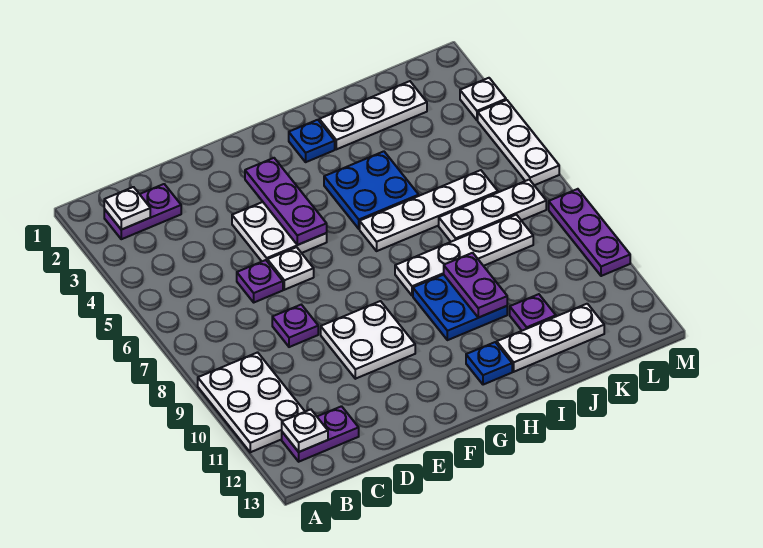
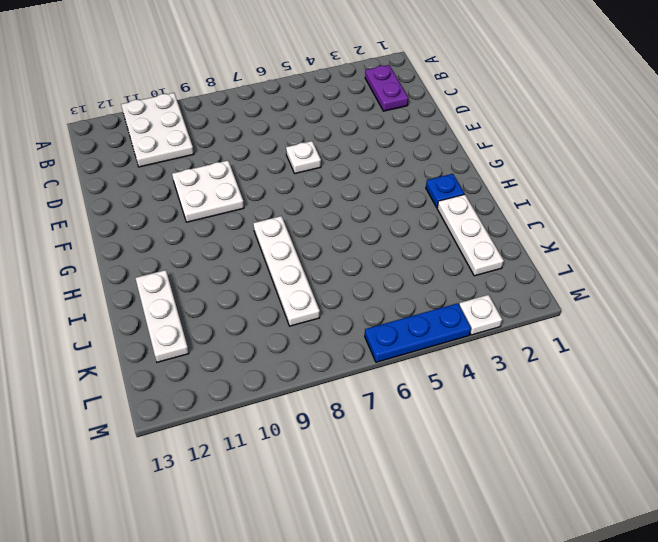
white 2x3 plate [121,93,194,167] -> white 2x3 plate turned to [198,352,305,452]
blue 1x3 plate [365,303,471,362] -> white 1x3 plate [478,100,559,185]
none -> purple 1x2 plate [282,406,359,462]
none -> purple 1x1 plate [237,260,283,302]
none -> purple 1x1 plate [272,305,318,347]

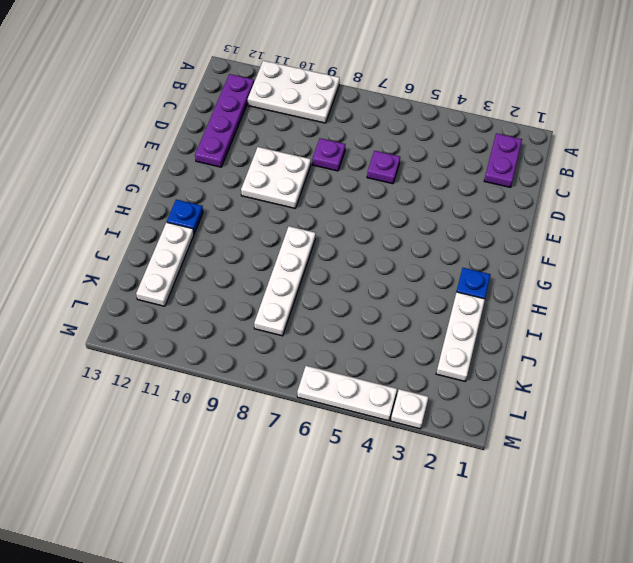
purple 1x4 plate [195,74,254,167] -> purple 1x2 plate [282,406,359,462]
none -> white 2x2 plate [232,202,327,261]
none -> white 1x1 plate [267,247,314,290]
none -> blue 2x2 plate [324,151,419,229]

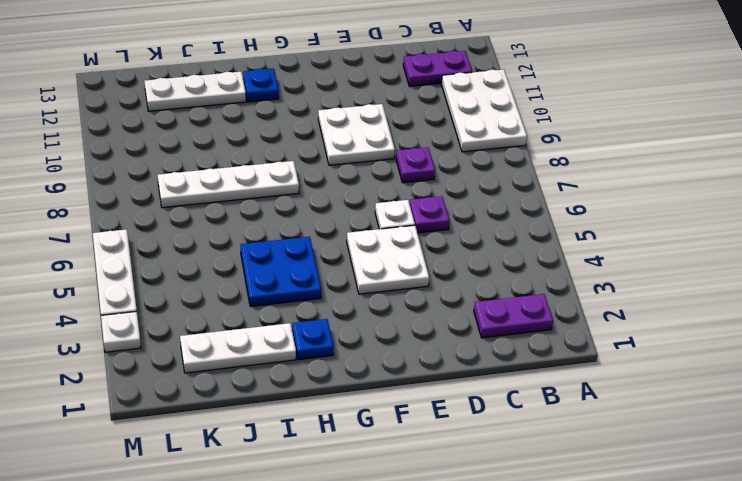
none -> white 1x4 plate [360,170,498,251]
none -> blue 2x2 plate [413,275,507,340]
none -> white 1x3 plate [439,180,546,242]

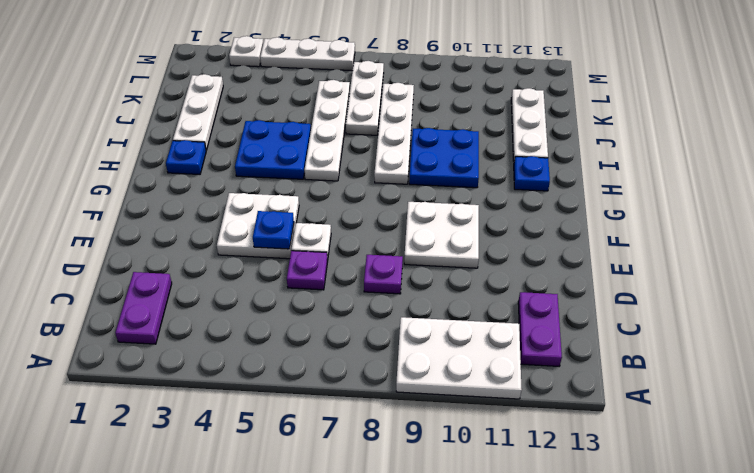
blue 1x1 plate [253,211,294,249] -> none
none -> purple 1x1 plate [510,294,556,331]
none -> purple 1x3 plate [549,189,630,276]
none -> white 1x1 plate [104,187,150,230]

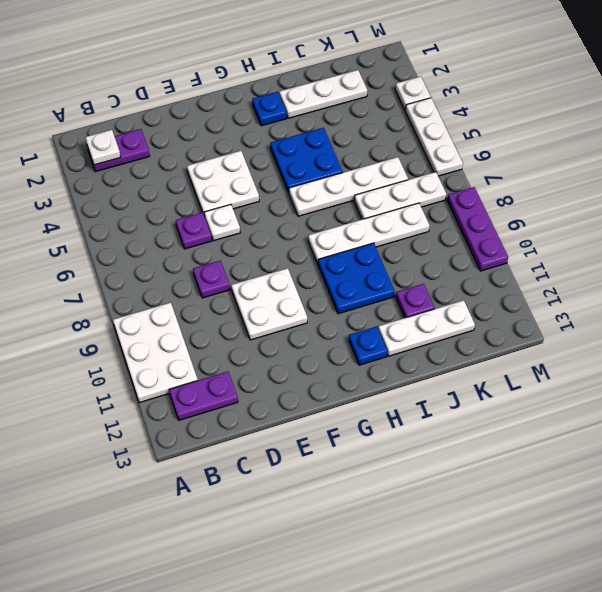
none -> white 1x1 plate [282,409,328,452]
none -> purple 1x3 plate [245,158,327,245]
none -> purple 1x2 plate [444,253,507,318]

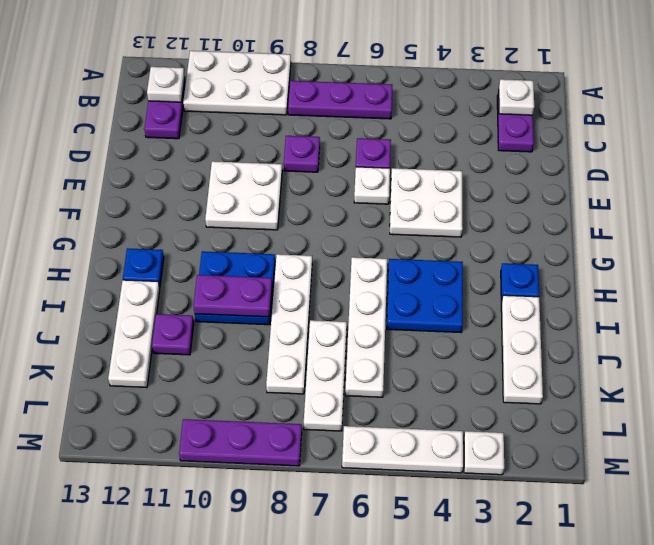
purple 1x3 plate [288,81,392,119] -> purple 1x3 plate moved to [245,158,327,245]

